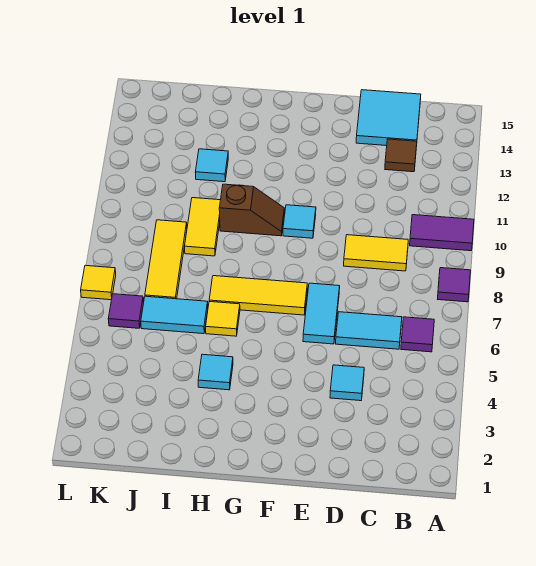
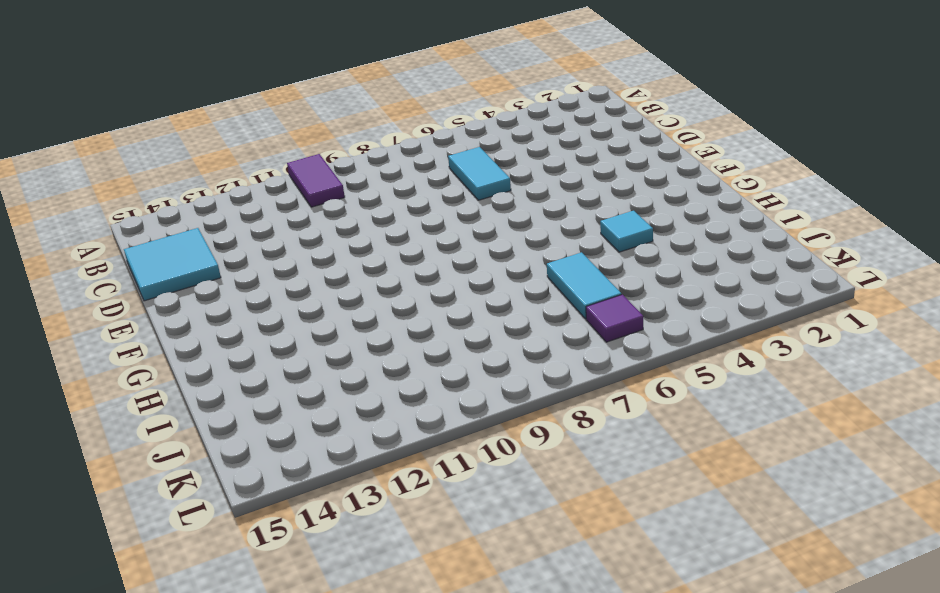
none -> purple 1x1 tile [438,268,471,302]
none -> purple 1x1 tile [401,317,434,352]
none -> yellow 1x2 tile [344,235,408,271]

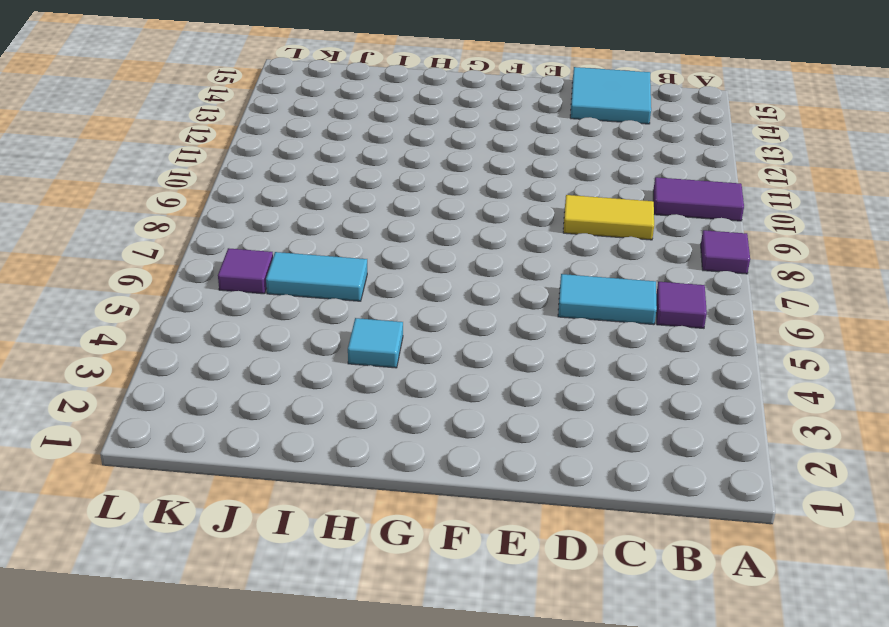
none -> brown 1x1 tile [385,139,417,172]
none -> cyan 1x1 tile [330,365,364,401]
none -> cyan 1x2 tile [303,283,340,344]

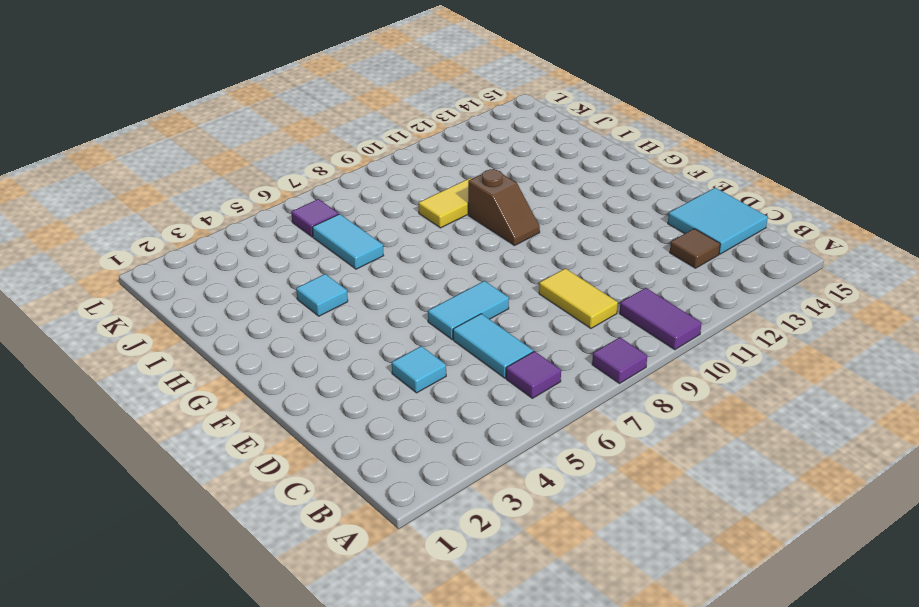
none -> yellow 1x3 tile [209,276,307,315]
none -> cyan 1x1 tile [283,205,316,238]
none -> yellow 1x1 tile [206,301,240,336]

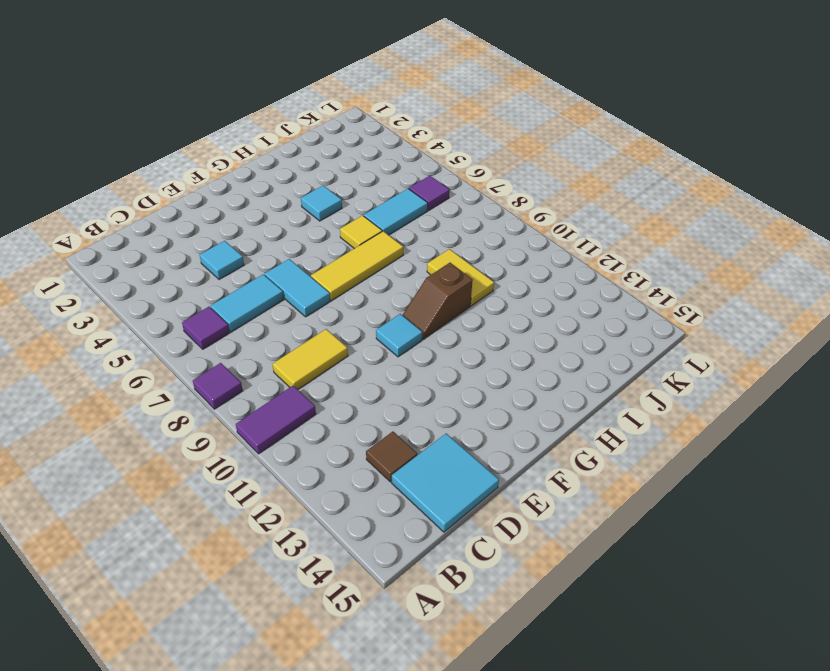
none -> cyan 1x1 tile [195,149,228,182]
none -> yellow 1x3 tile [145,220,187,299]
none -> yellow 1x1 tile [81,265,116,300]

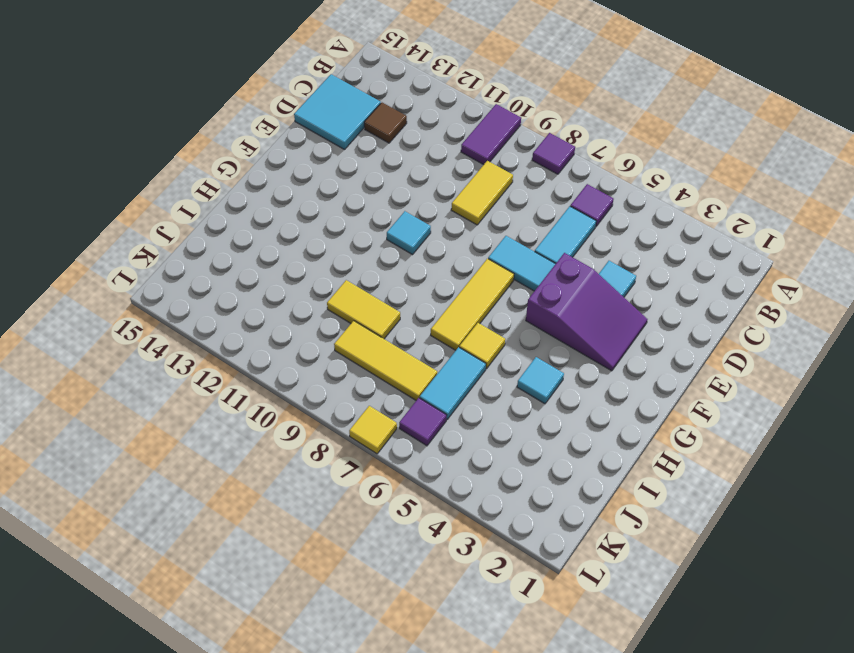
purple 2x3 slope [526,253,647,371] -> none
none -> brown 1x2 slope [219,184,284,236]
none -> cyan 1x1 tile [195,149,228,182]

